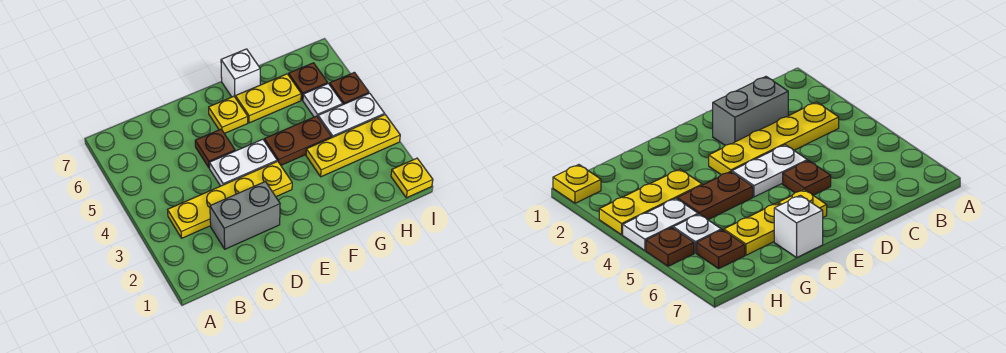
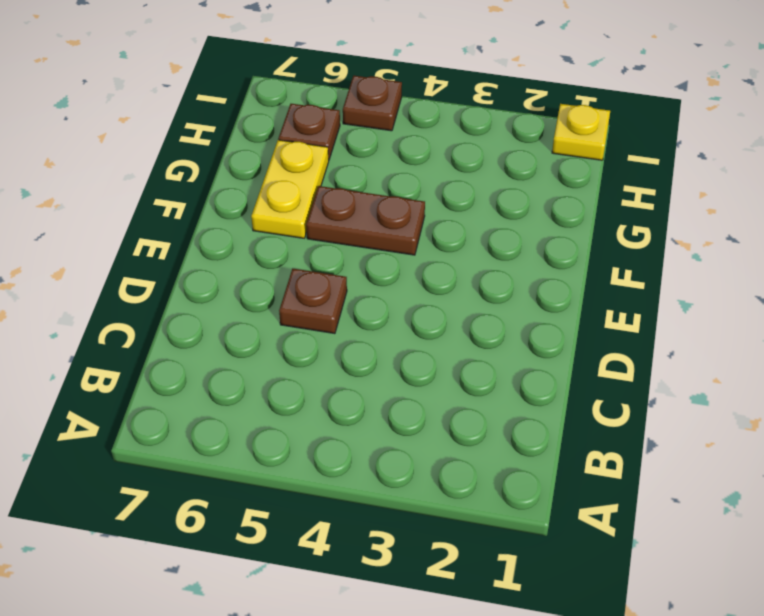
brown 1x2 plate [306,186,425,255] -> brown 1x2 plate turned to [264,116,331,165]
none -> yellow 1x4 plate [168,161,292,238]
none -> grey 1x2 brick [210,182,280,249]
none -> white 1x2 plate [209,139,277,186]

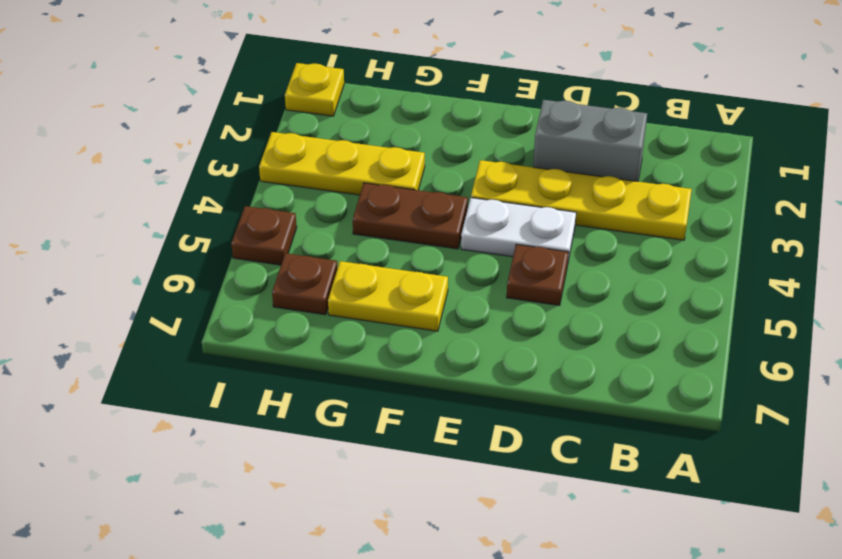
none -> yellow 1x1 plate [209,96,248,134]
none -> white 1x1 brick [221,49,260,98]
none -> white 1x2 plate [318,93,384,138]

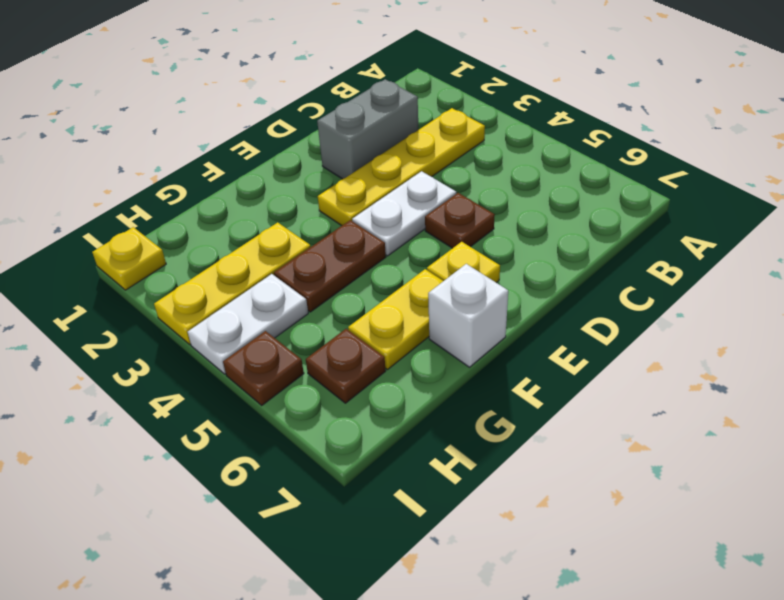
none -> white 1x1 plate [303,84,343,117]

